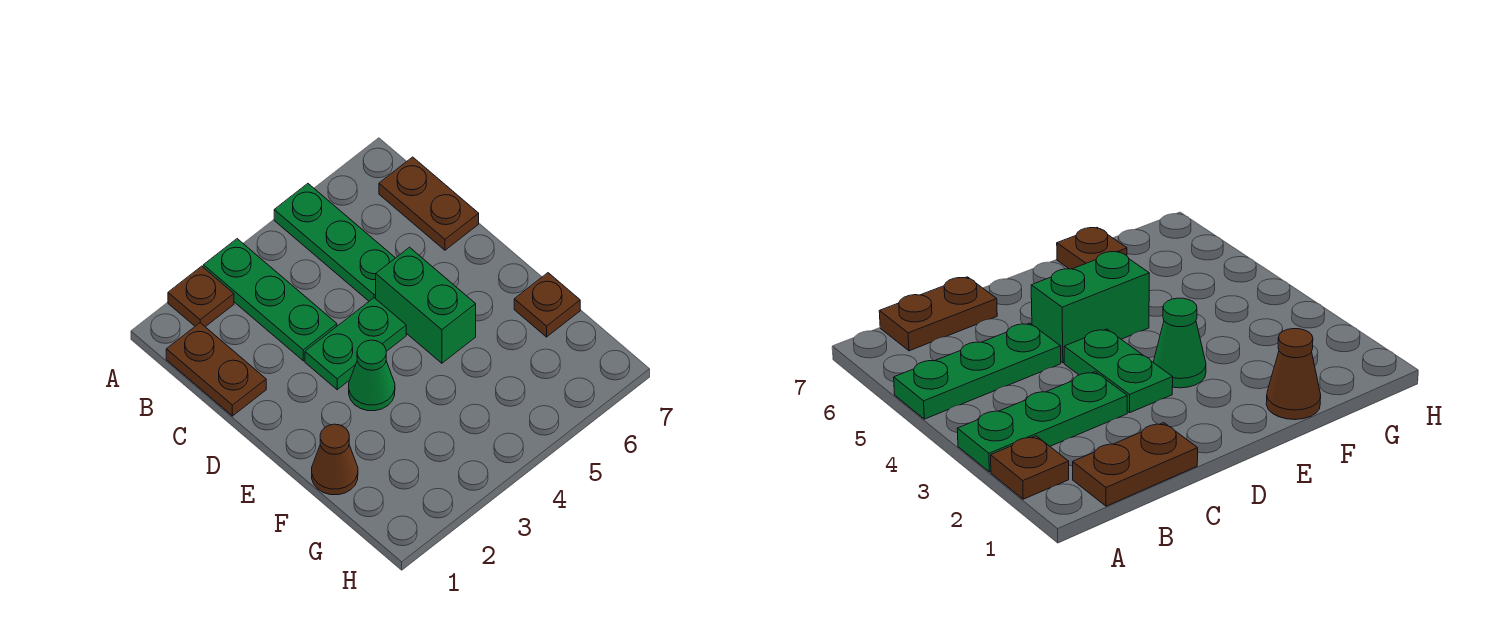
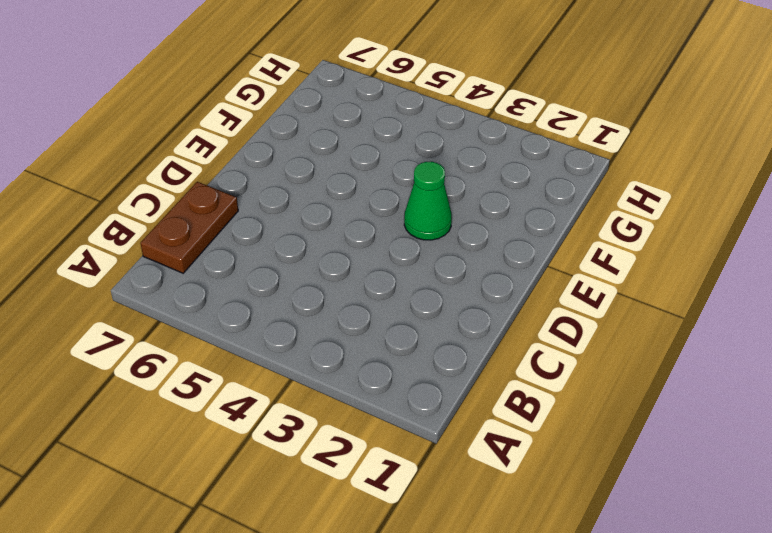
none -> brown 1x1 plate [168,266,234,327]
none -> green 1x3 plate [203,239,337,361]

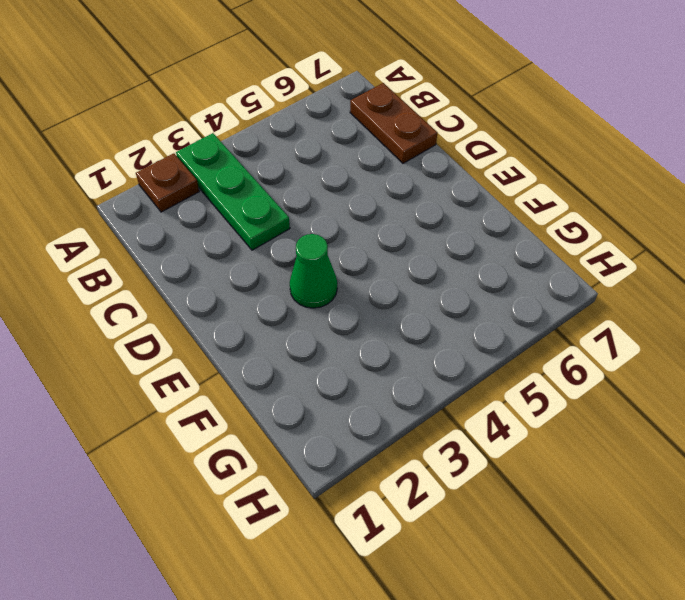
none -> green 1x3 plate [274,184,395,301]
none -> brown 1x2 plate [166,323,266,416]

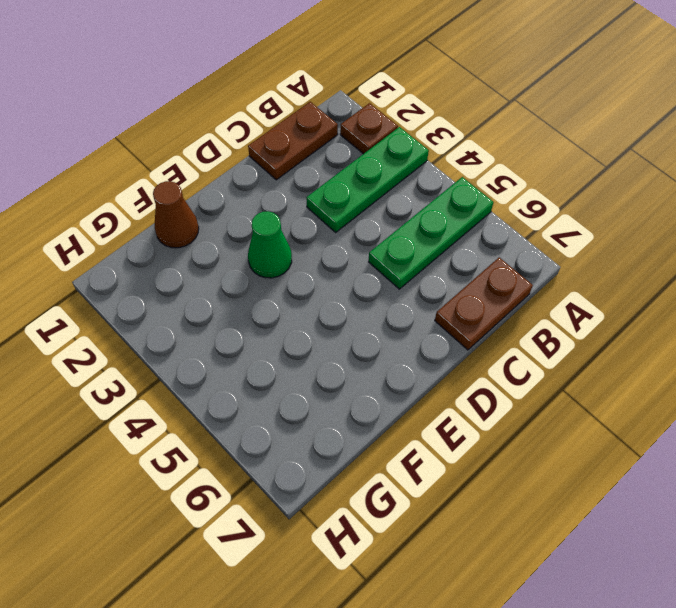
none -> green 1x2 plate [305,298,406,390]
none -> green 1x2 brick [376,247,476,363]

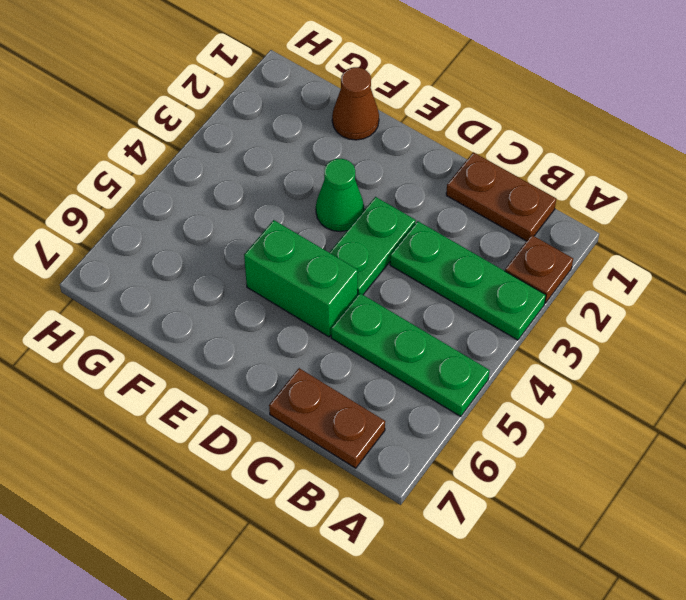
none -> brown 1x1 plate [514,273,580,337]

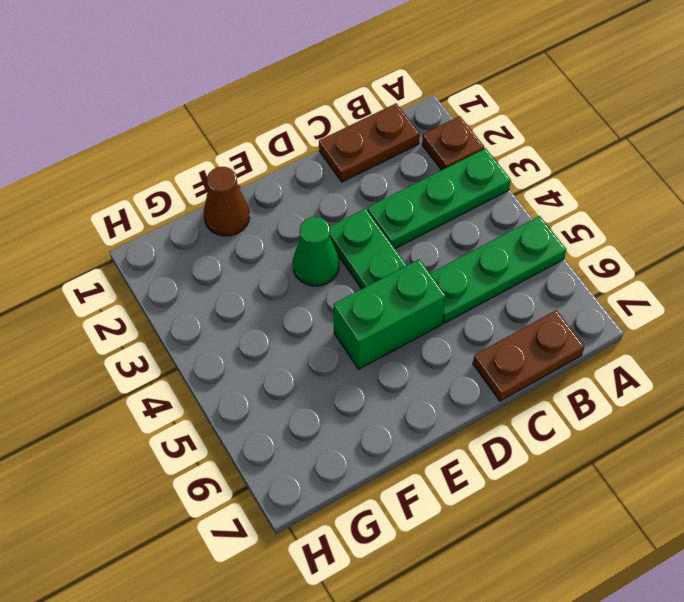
none -> brown 1x1 plate [514,273,580,337]

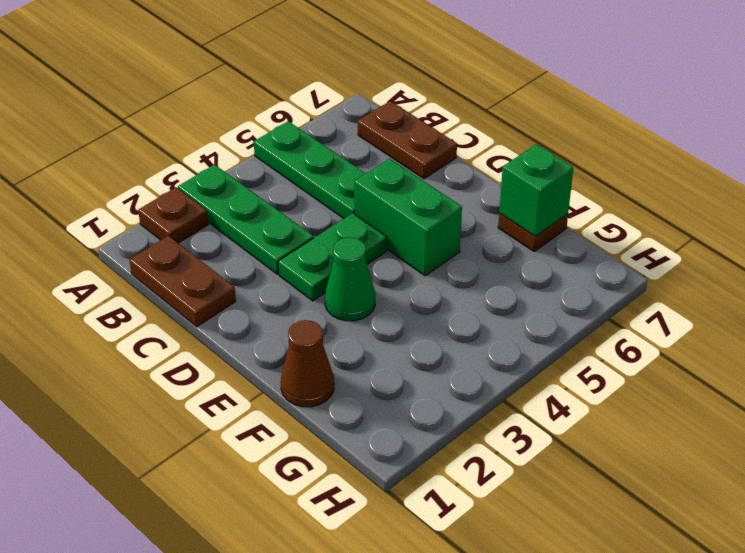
green 1x1 brick [499,144,573,237] -> none

